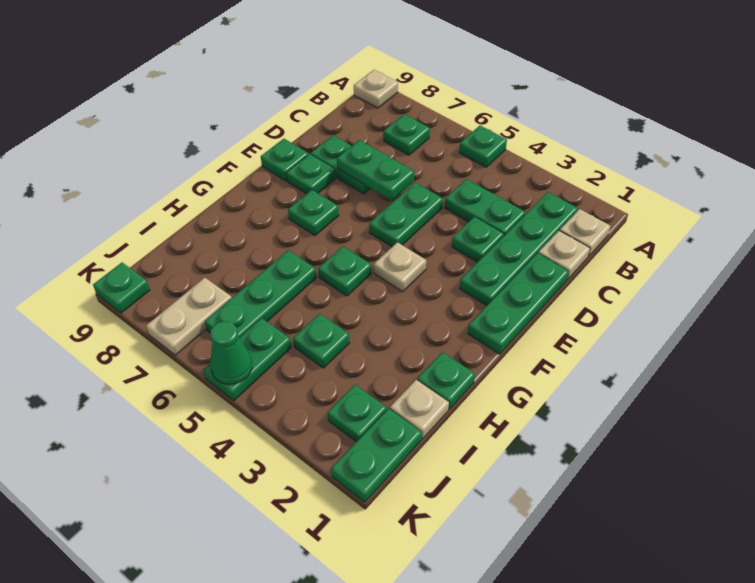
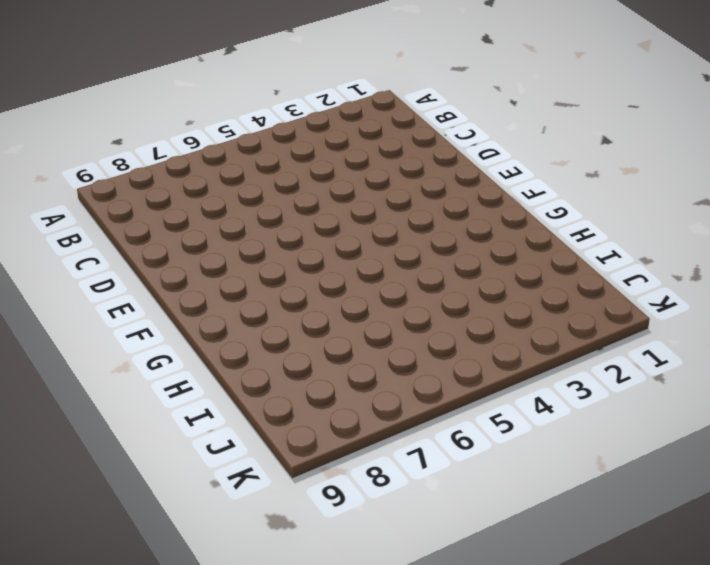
none -> green 1x1 plate [459,126,507,167]
none -> tan 1x1 plate [354,70,398,108]
none -> tan 1x1 plate [560,209,610,256]

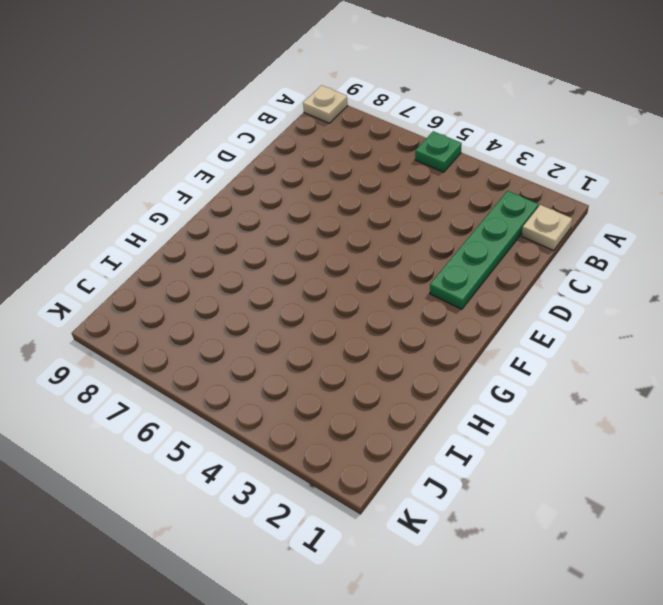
none -> green 1x1 plate [383,114,430,155]
none -> tan 1x1 plate [538,231,590,279]
none -> green 1x2 plate [445,179,525,235]

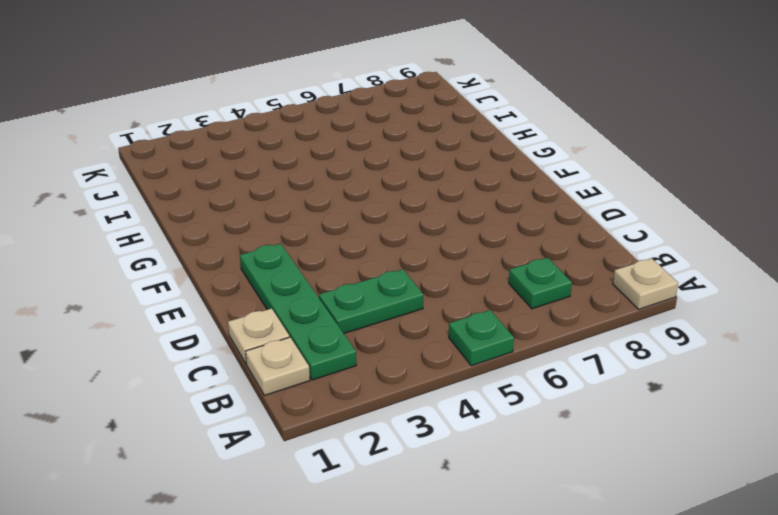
none -> green 1x3 plate [468,253,569,354]
none -> green 1x1 plate [452,217,504,262]
none -> green 1x2 plate [369,182,443,247]

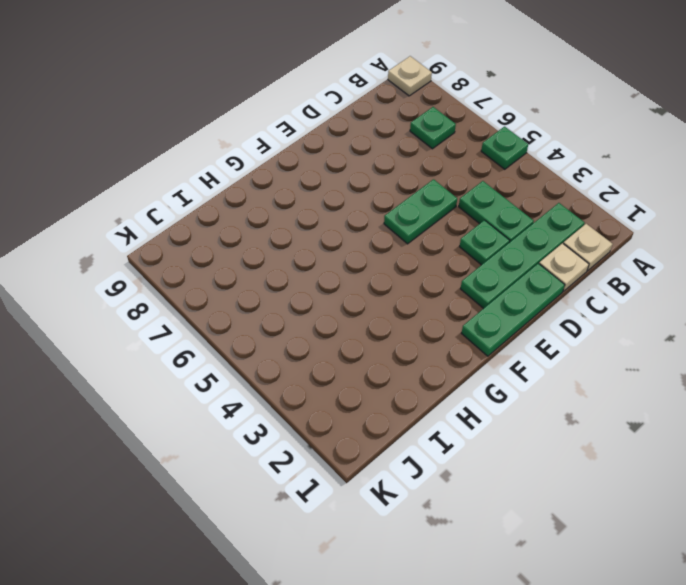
none -> green 1x2 plate [311,135,370,194]
none -> green 1x1 plate [287,154,336,194]
none -> green 1x1 plate [261,139,309,181]

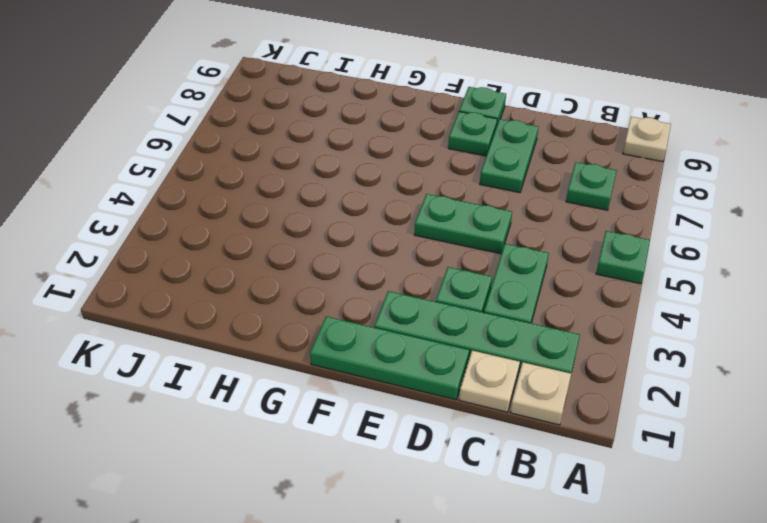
none -> tan 1x1 plate [374,242,426,292]
none -> green 1x1 plate [288,190,339,236]
none -> green 1x1 plate [318,246,371,296]

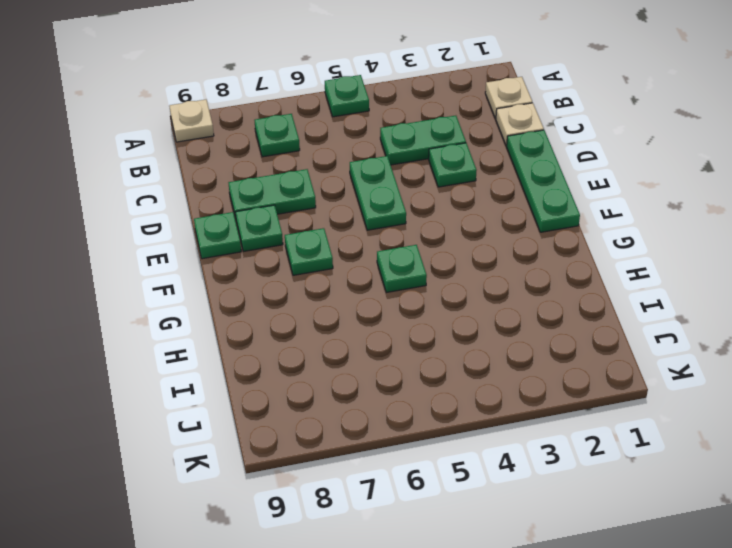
none -> green 1x4 plate [460,192,578,306]
none -> tan 1x1 plate [374,242,426,292]
none -> green 1x1 plate [417,352,475,409]

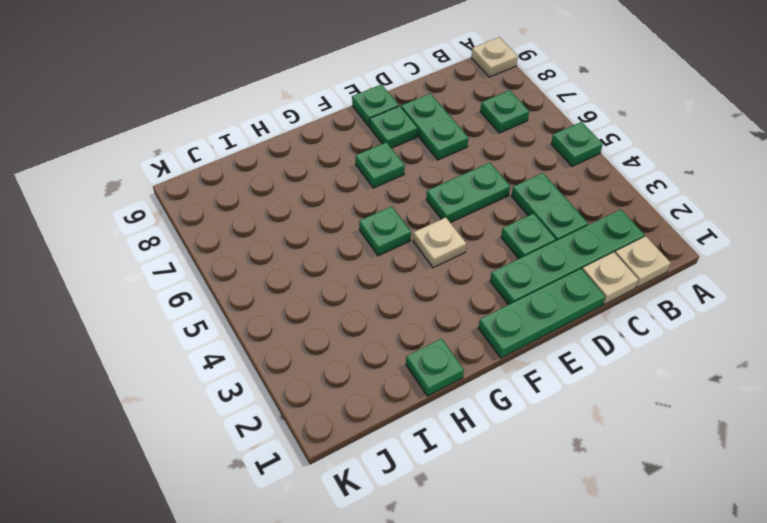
none -> green 1x3 plate [205,250,316,337]
none -> tan 1x1 plate [390,380,449,439]
none -> green 1x1 plate [293,314,350,368]

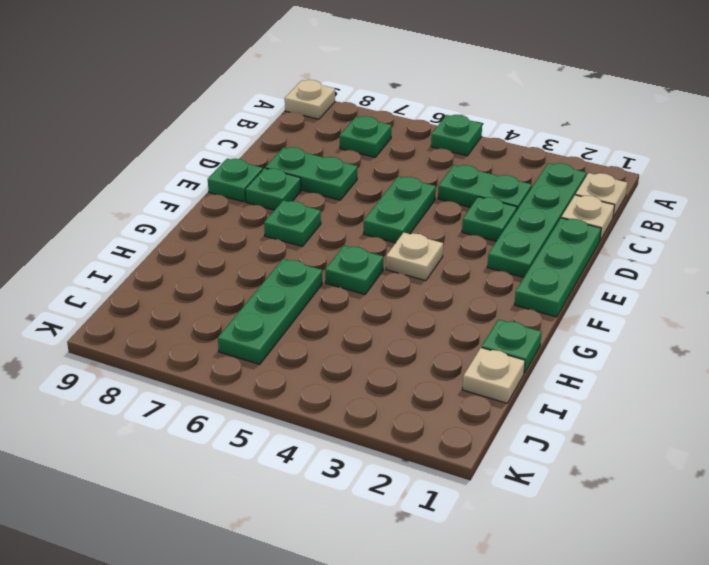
none -> green 1x1 plate [293,314,350,368]
none -> green 1x2 plate [331,409,422,502]
none -> green 1x1 plate [327,385,387,442]

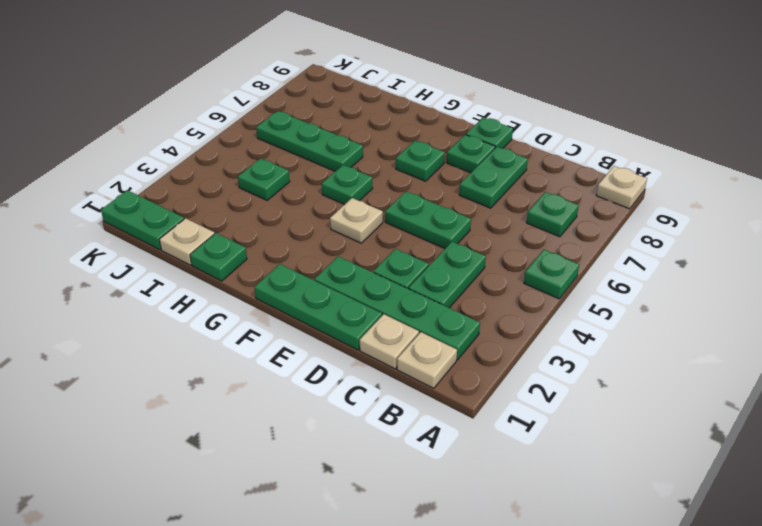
none -> green 1x1 plate [327,385,387,442]
none -> green 1x2 plate [203,318,291,400]
none -> tan 1x2 plate [146,278,232,355]

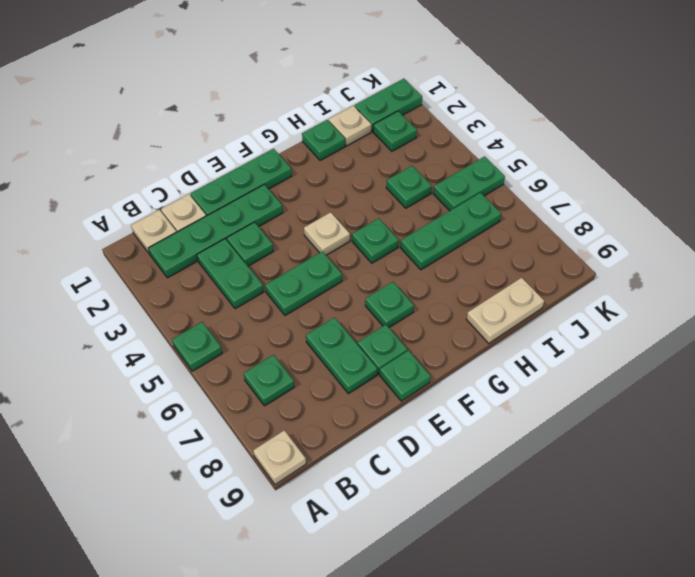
tan 1x2 plate [466,278,544,343] -> tan 1x2 plate moved to [146,278,232,355]
none -> green 1x1 plate [93,263,150,313]
none -> green 1x2 plate [337,140,414,200]
none -> green 1x1 cone [210,321,252,384]

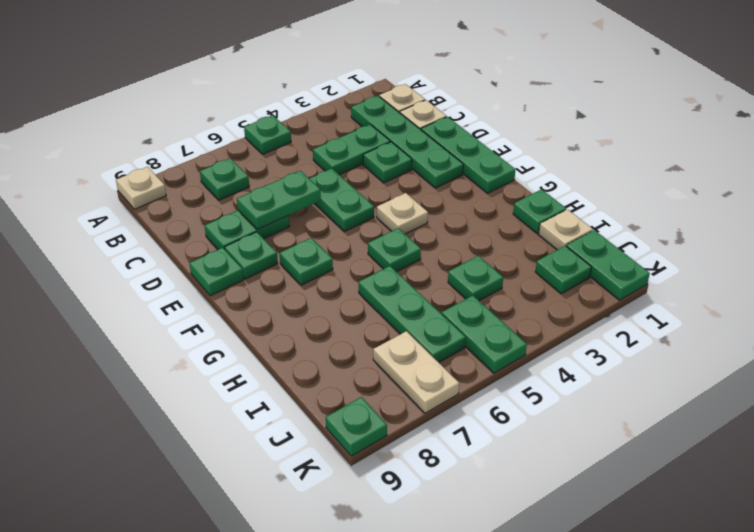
none -> green 1x1 cone [210,321,252,384]

